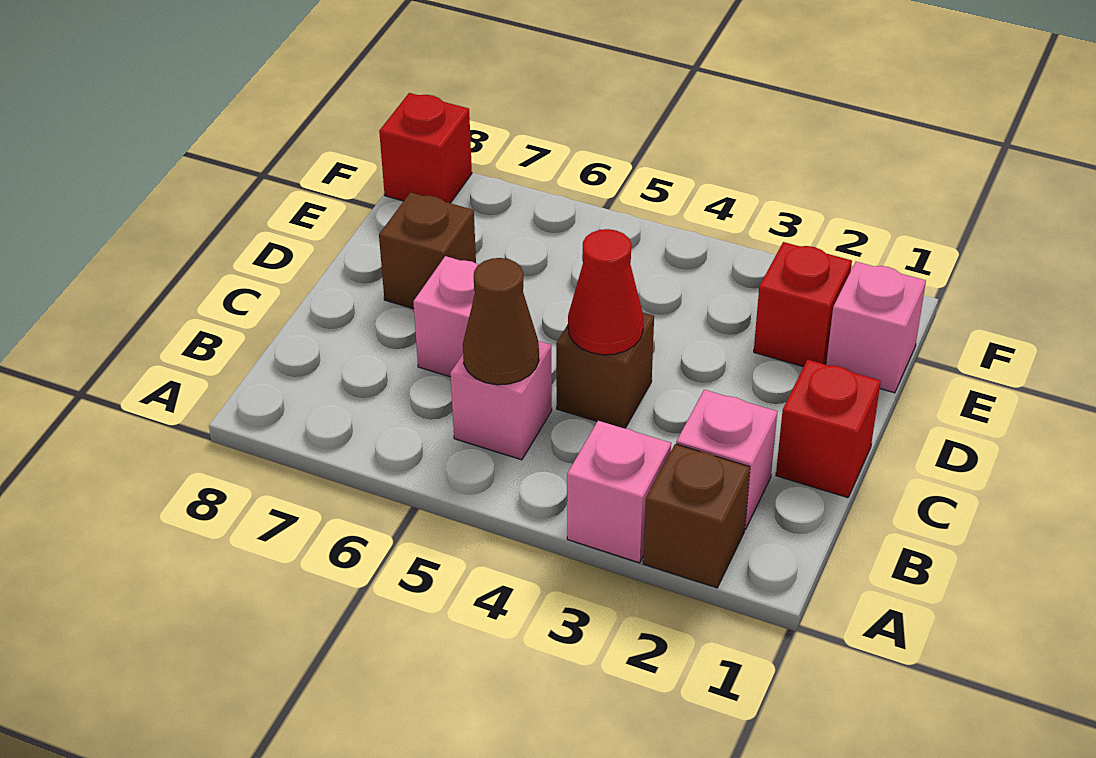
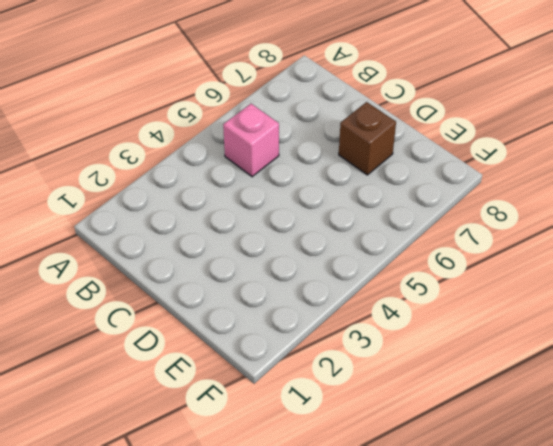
none -> brown 1x1 brick [643,444,750,588]
none -> pink 1x1 brick [567,421,671,563]
none -> pink 1x1 brick [676,390,777,530]

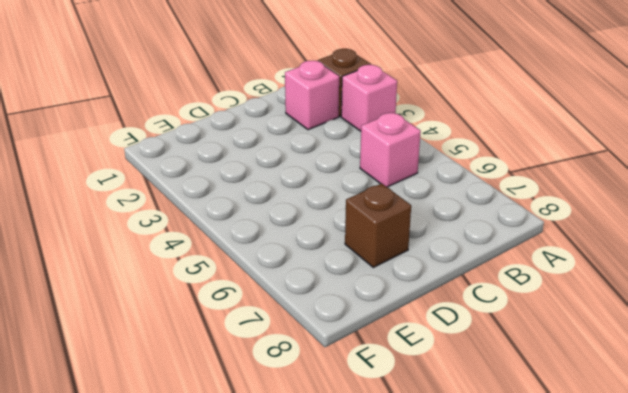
none -> red 1x1 brick [776,360,881,498]
none -> brown 1x1 brick [556,313,654,428]
none -> pink 1x1 brick [413,256,479,377]

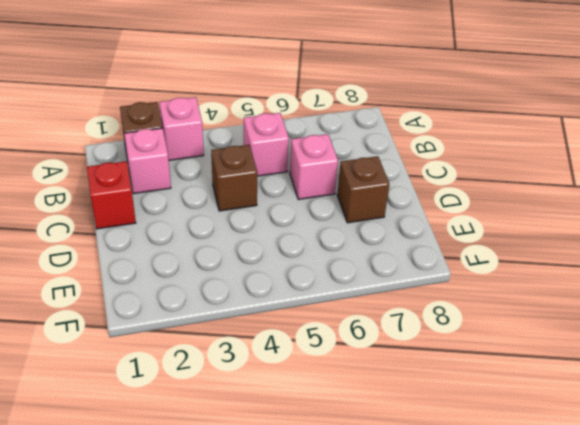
none -> pink 1x1 brick [826,262,926,393]
none -> red 1x1 brick [754,242,852,367]
none -> red 1x1 brick [379,93,472,203]

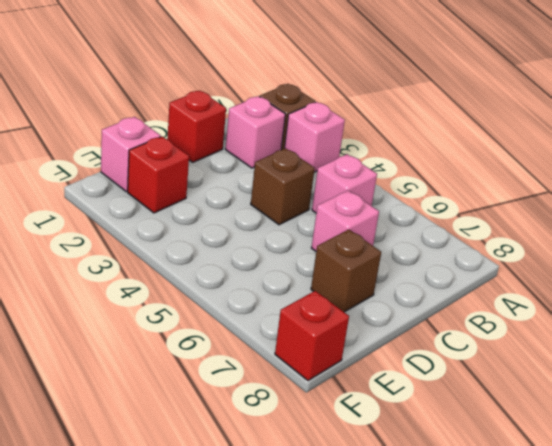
none -> brown 1x1 cone [463,258,539,385]
none -> red 1x1 cone [568,229,643,355]

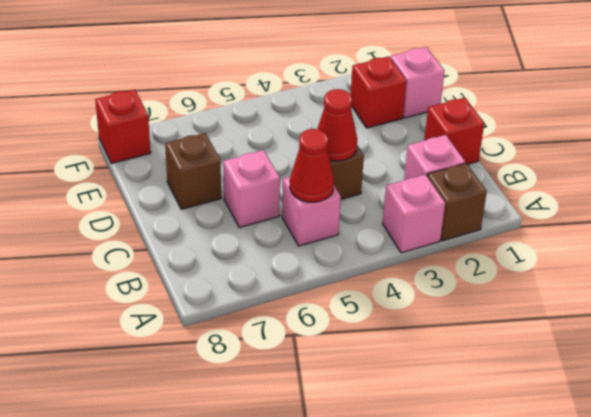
red 1x1 cone [290,129,334,202] -> brown 1x1 cone [463,258,539,385]

